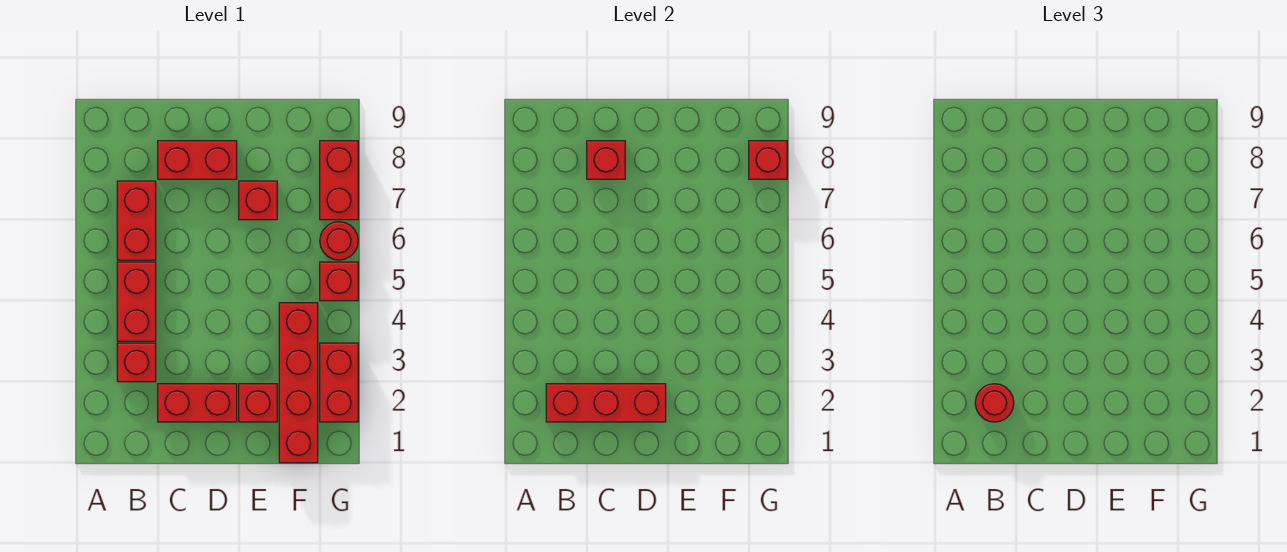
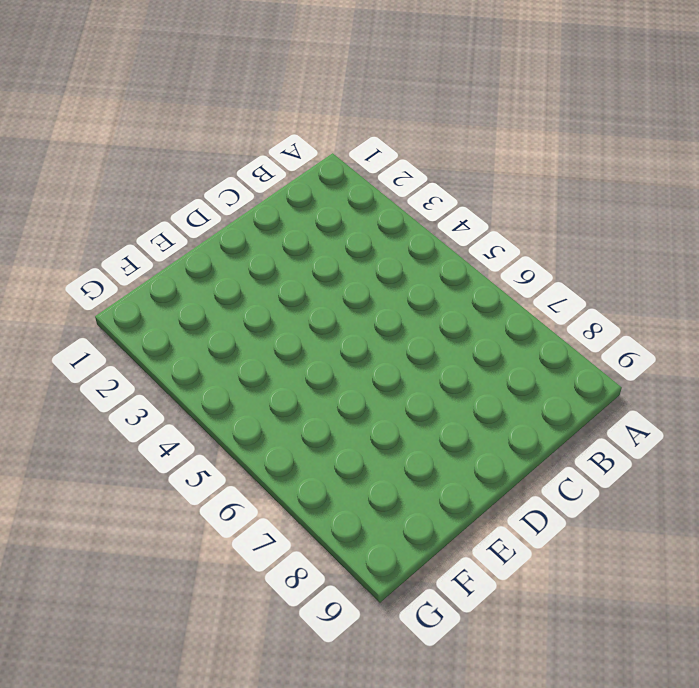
none -> red 1x1 brick [117,343,156,382]
none -> red 1x2 brick [117,262,156,341]
none -> red 1x2 brick [117,181,156,260]

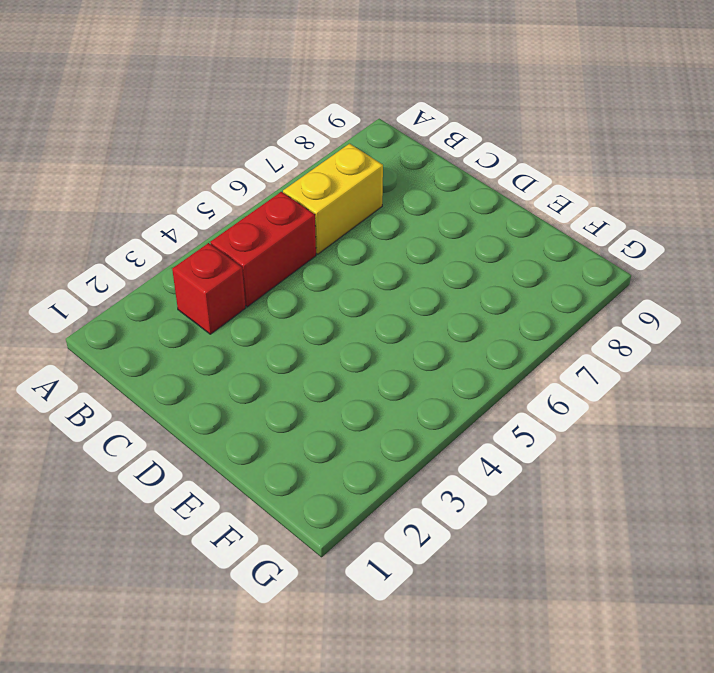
yellow 1x2 brick [283,144,383,254] -> red 1x2 brick [117,181,156,260]
none -> red 1x2 brick [158,384,237,422]
none -> red 1x2 brick [158,141,237,179]
none -> red 1x1 brick [239,384,277,422]

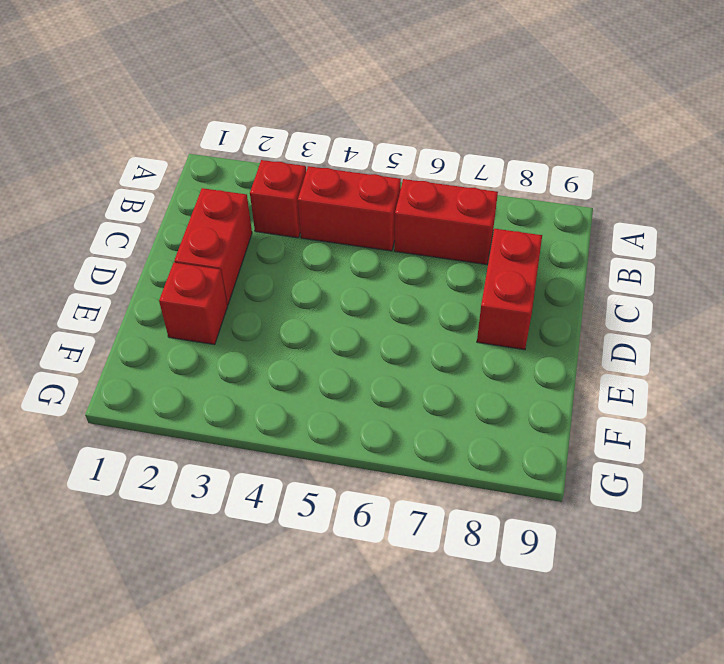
none -> red 1x1 brick [239,181,277,220]
none -> red 1x4 brick [279,303,318,463]
none -> red 1x2 brick [320,343,358,422]

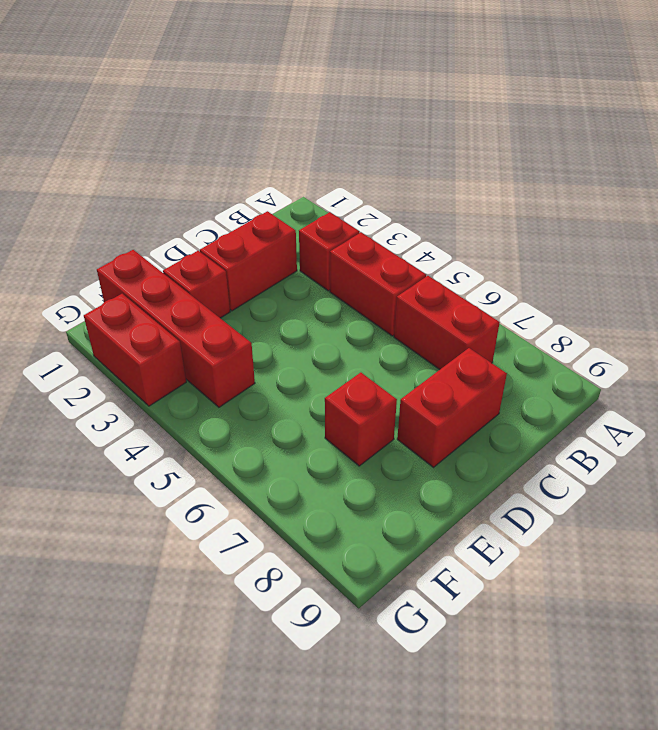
none -> red 1x1 brick [320,262,358,301]
none -> red 1x1 round brick [320,222,358,260]
none -> red 1x2 brick [320,141,358,220]

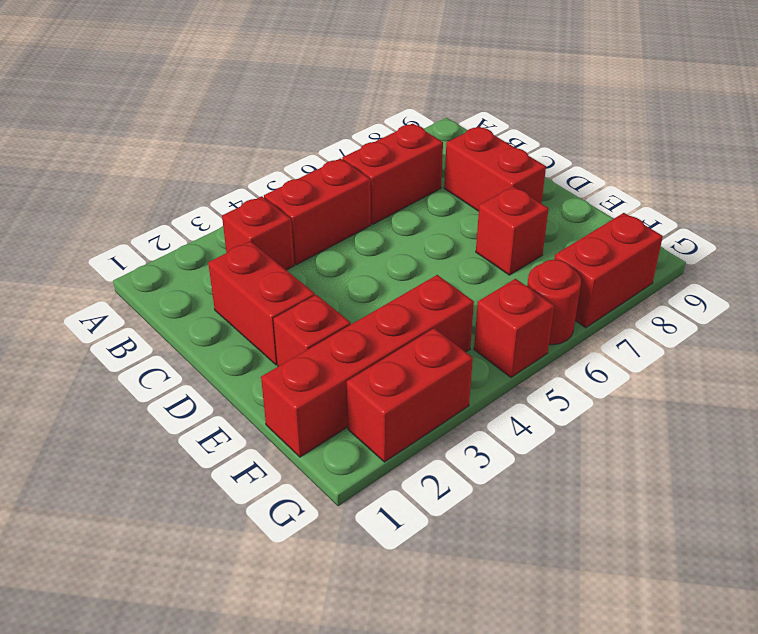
none -> red 1x3 brick [546,384,666,422]
none -> red 1x1 brick [587,141,625,179]
none -> red 1x1 brick [749,141,787,179]

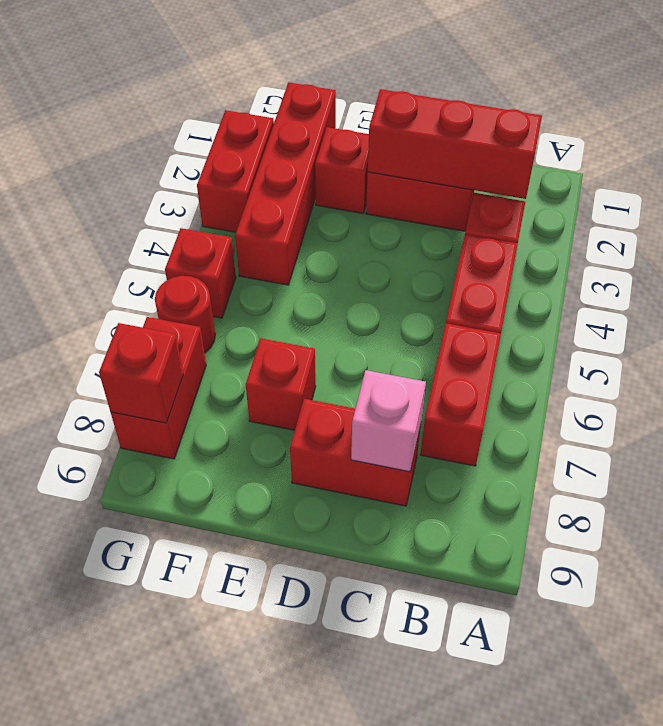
pink 1x1 brick [351,370,426,472] -> red 1x1 brick [587,141,625,179]
none -> red 1x1 round brick [975,384,1014,422]

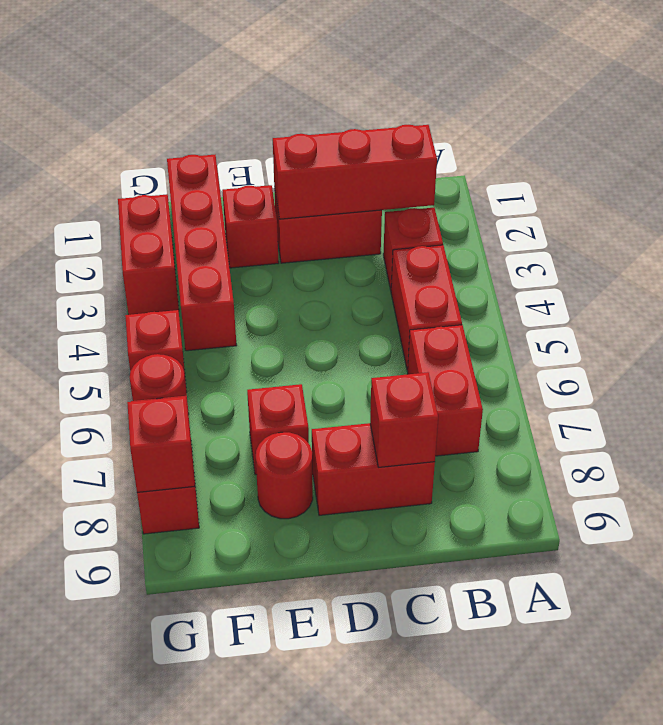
red 1x1 round brick [256,432,313,519] -> red 1x1 round brick moved to [975,384,1014,422]

